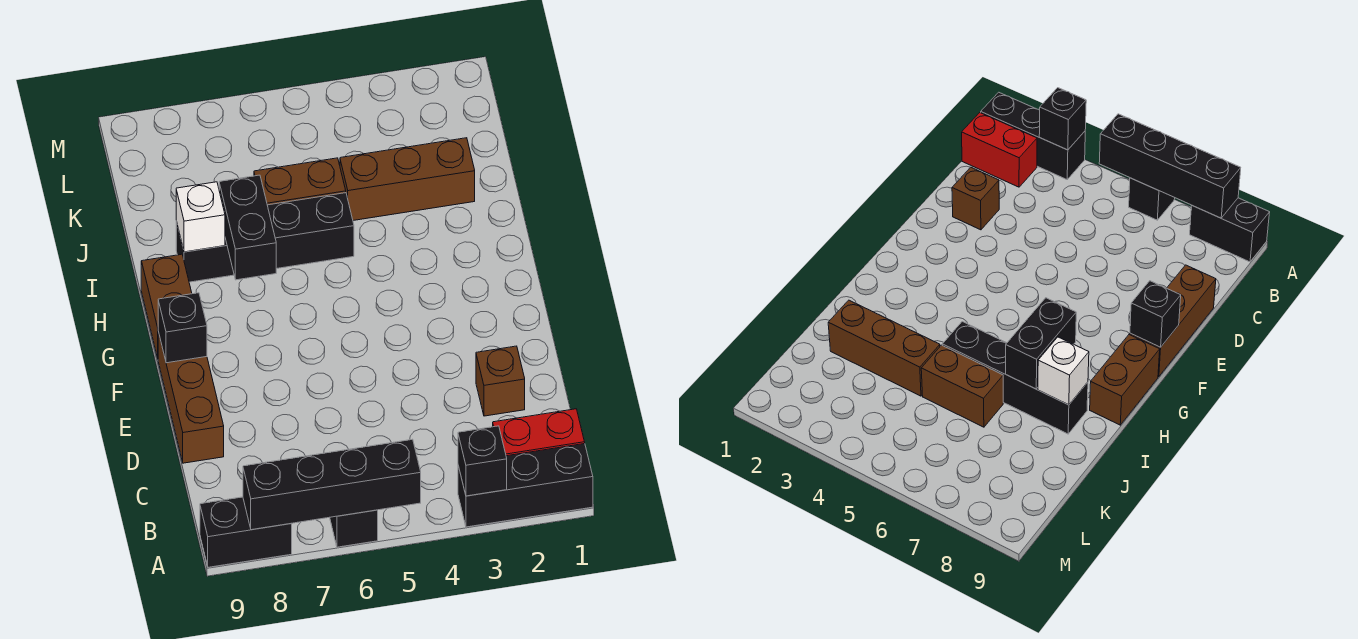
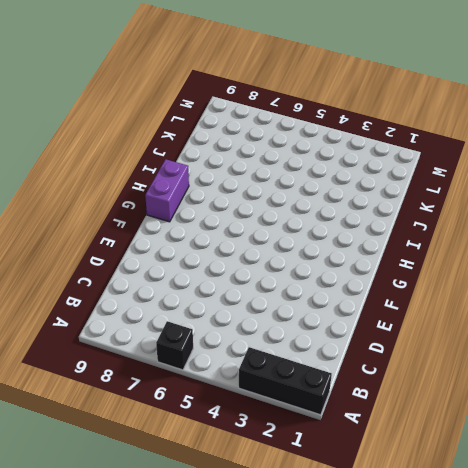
purple 1x2 brick [145,159,189,222] -> brown 1x2 brick [141,254,192,358]
none -> black 1x2 brick [200,497,292,567]
none -> red 1x2 brick [493,409,585,456]
none -> brown 1x1 brick [476,346,525,416]

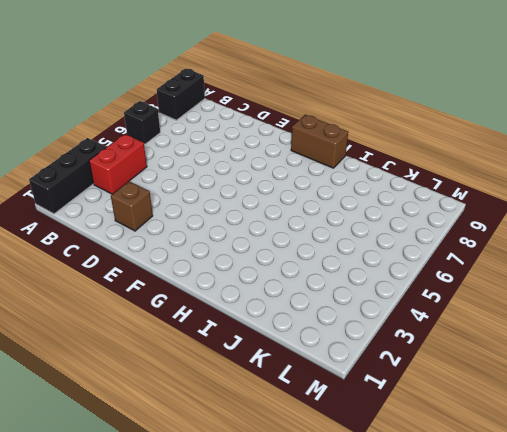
red 1x2 brick [89,134,147,194] -> red 1x2 brick moved to [493,409,585,456]
none -> brown 1x3 brick [158,332,224,463]
none -> black 1x4 brick [176,193,354,282]
none -> brown 1x3 brick [340,138,475,221]

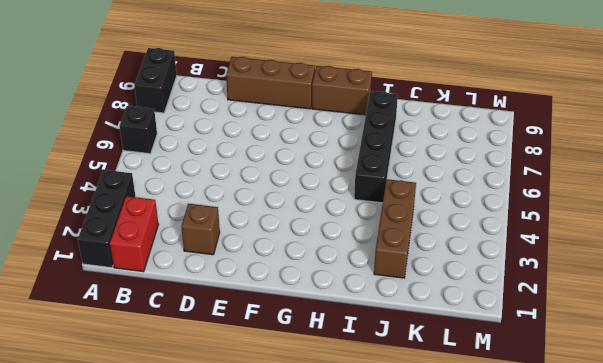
none -> brown 1x2 brick [254,158,346,205]
none -> black 1x1 brick [458,426,507,496]
none -> black 1x4 brick [243,439,421,530]

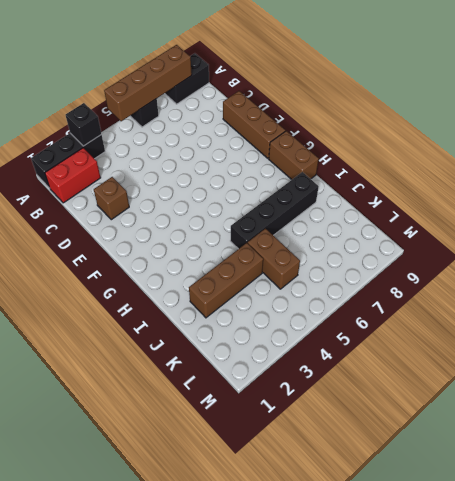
brown 1x4 brick [104,45,192,121] -> black 1x4 brick [243,439,421,530]
brown 1x2 brick [248,229,300,289] -> brown 1x2 brick turned to [254,158,346,205]
none -> black 1x1 brick [158,293,207,363]
none -> black 1x2 brick [219,175,276,280]
none -> white 1x1 brick [176,182,225,252]

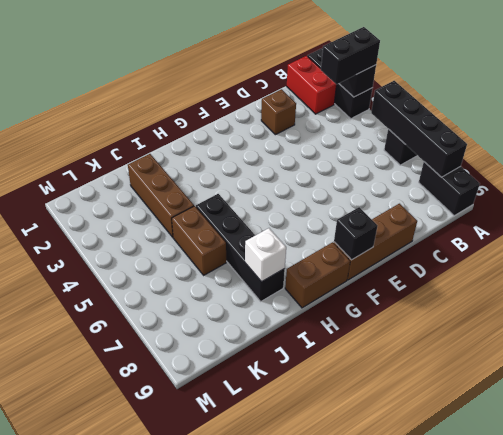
black 1x2 brick [321,27,380,85] -> black 1x2 brick moved to [219,175,276,280]

